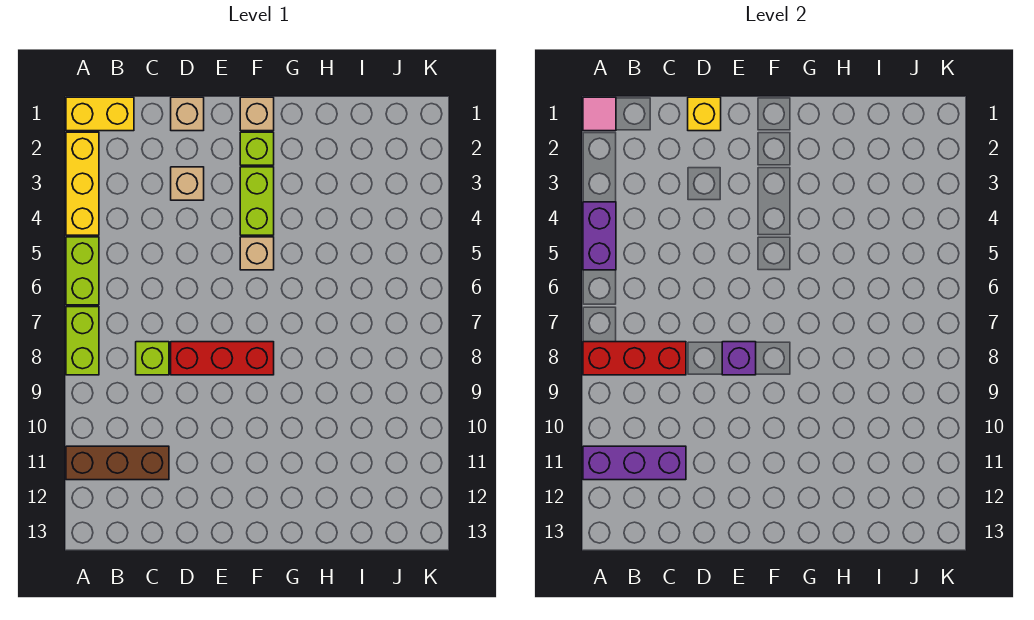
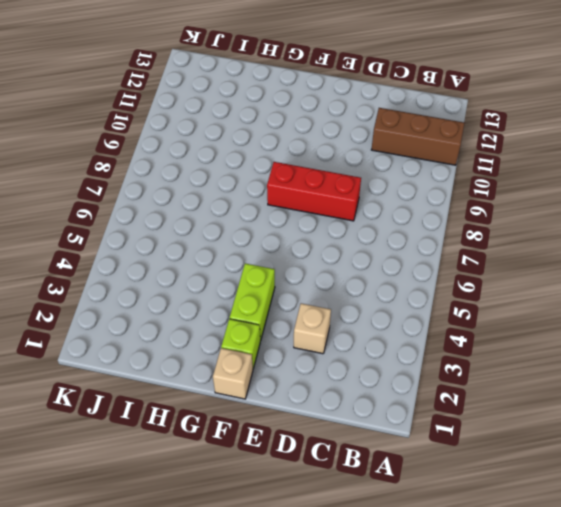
none -> yellow 1x2 brick [66,97,134,131]
none -> yellow 1x3 brick [66,132,99,235]
none -> lime 1x2 brick [66,237,99,305]

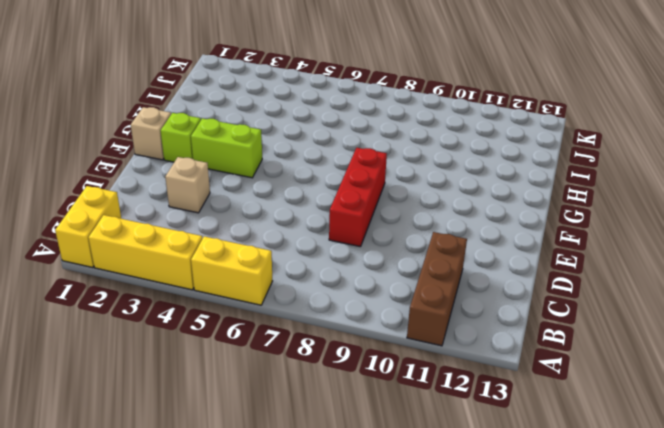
yellow 1x2 brick [191,236,272,305] -> lime 1x2 brick [66,237,99,305]
none -> lime 1x2 brick [66,307,99,375]
none -> lime 1x1 brick [136,342,169,375]
none -> tan 1x1 brick [171,97,204,131]

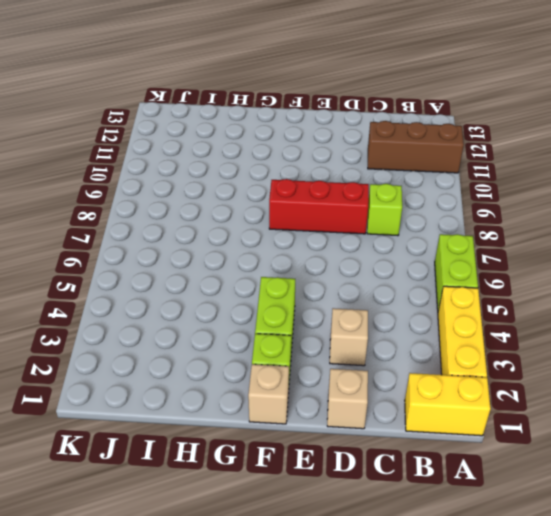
none -> lime 1x2 brick [66,307,99,375]
none -> tan 1x1 brick [240,237,274,270]
none -> pink 1x1 tile [583,97,616,131]

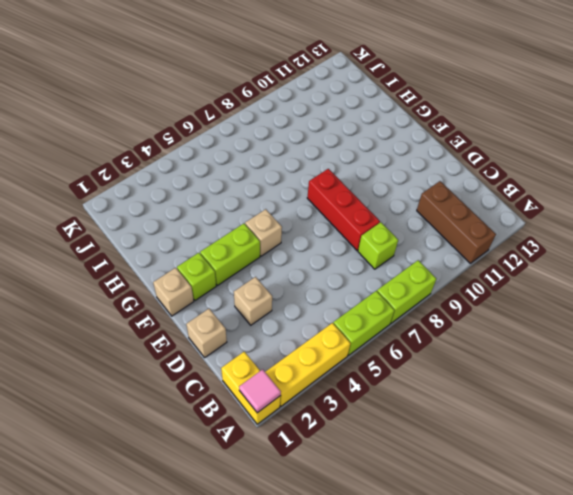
none -> purple 1x2 brick [583,202,616,270]
none -> red 1x3 brick [583,342,686,375]
none -> purple 1x3 brick [583,446,686,480]

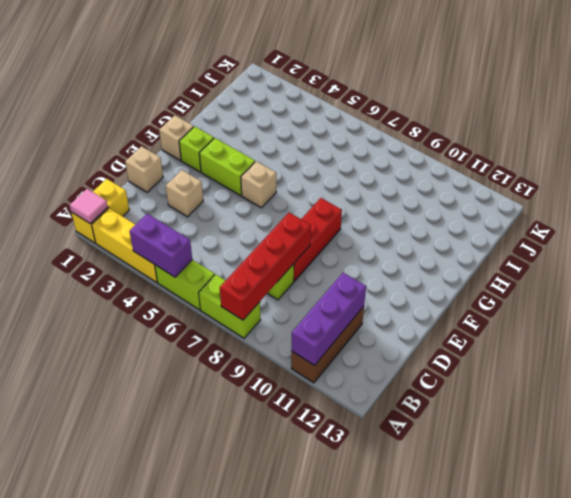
red 1x4 brick [220,213,311,320] -> red 1x3 brick [583,342,686,375]
none -> yellow 1x1 brick [688,97,721,131]
none -> purple 1x1 brick [722,342,756,375]

